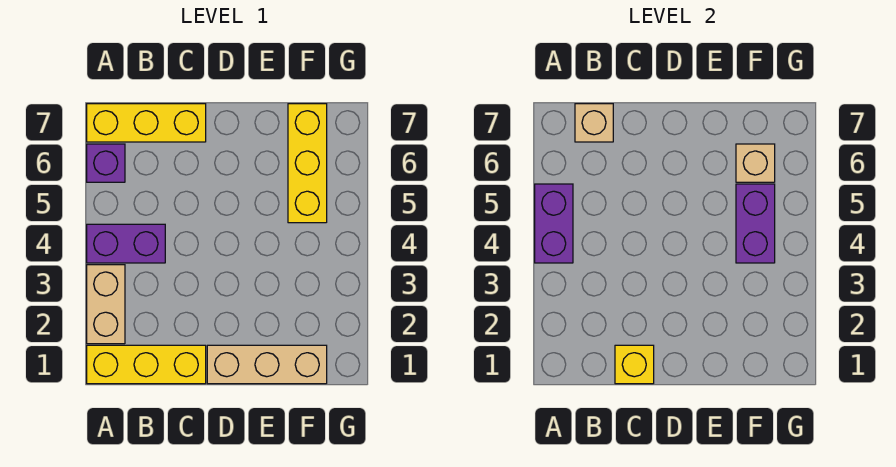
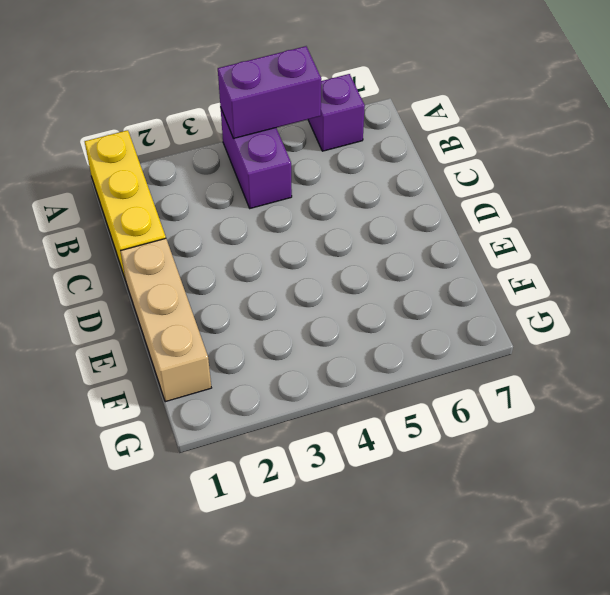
none -> tan 1x2 brick [87,265,125,344]
none -> yellow 1x3 brick [87,104,206,142]
none -> yellow 1x3 brick [288,104,327,223]

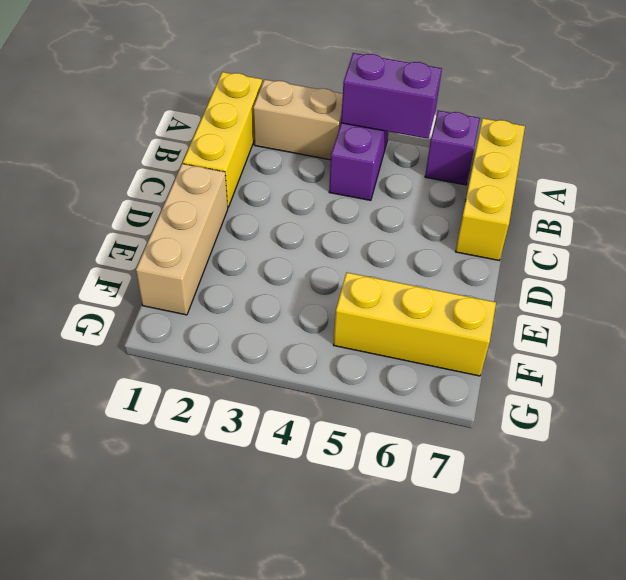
none -> tan 1x1 brick [575,104,613,142]
none -> yellow 1x1 brick [615,345,654,384]
none -> purple 1x2 brick [736,184,775,263]

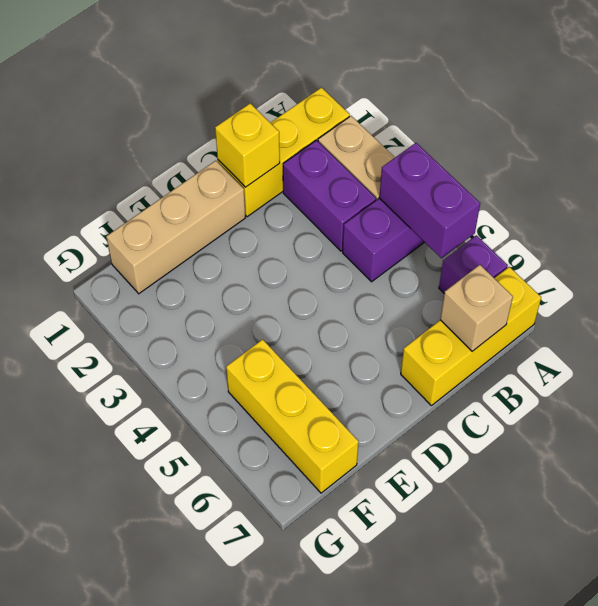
purple 1x2 brick [283,140,376,251] -> purple 1x2 brick moved to [736,184,775,263]
none -> tan 1x1 brick [736,144,775,182]

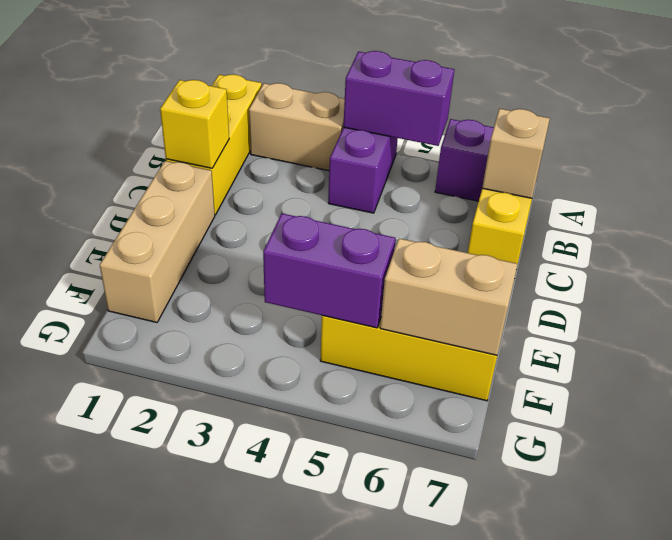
tan 1x2 brick [380,238,518,355] -> tan 1x1 brick [736,144,775,182]

